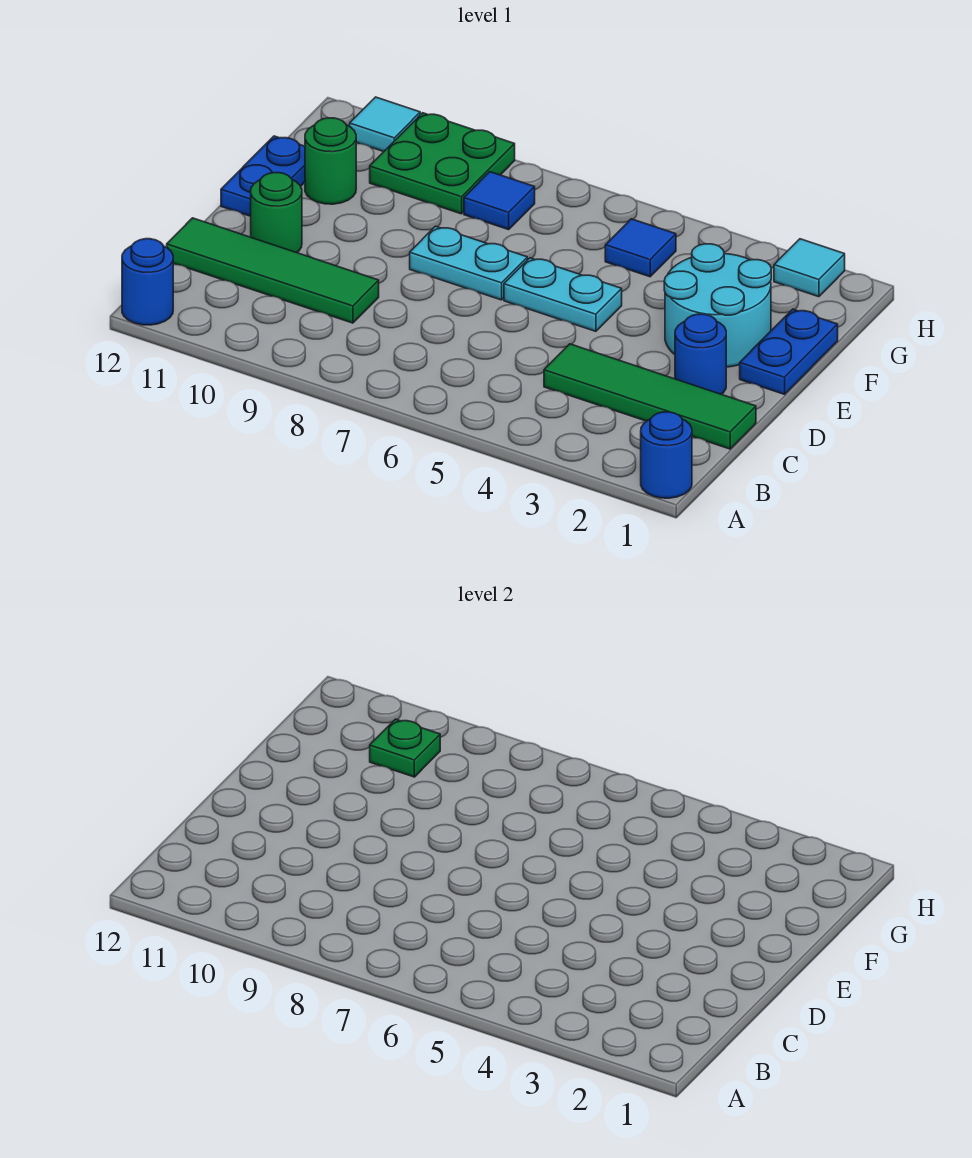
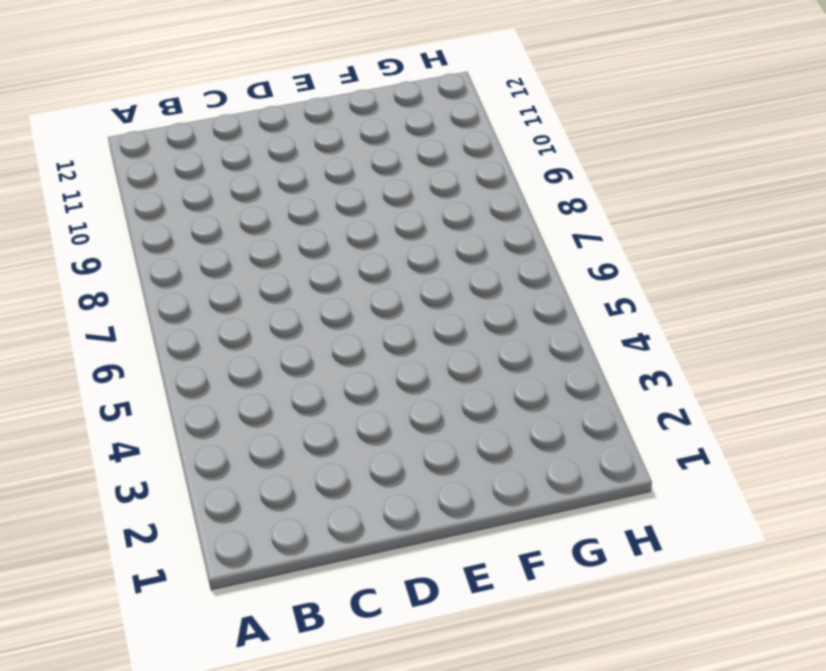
none -> blue 1x1 round brick [641,412,692,498]
none -> blue 1x1 round brick [122,239,173,325]
none -> green 1x4 tile [544,344,756,449]

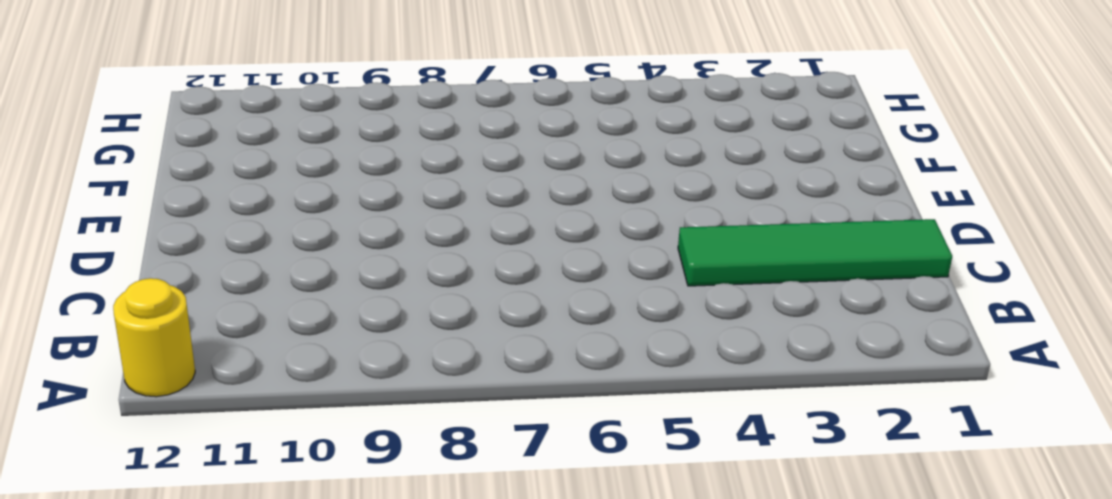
yellow 1x1 round brick [113,278,195,397] -> blue 1x1 round brick [122,239,173,325]
none -> blue 1x1 round brick [641,412,692,498]
none -> green 1x4 tile [167,218,379,323]
none -> blue 1x1 round brick [675,314,726,394]

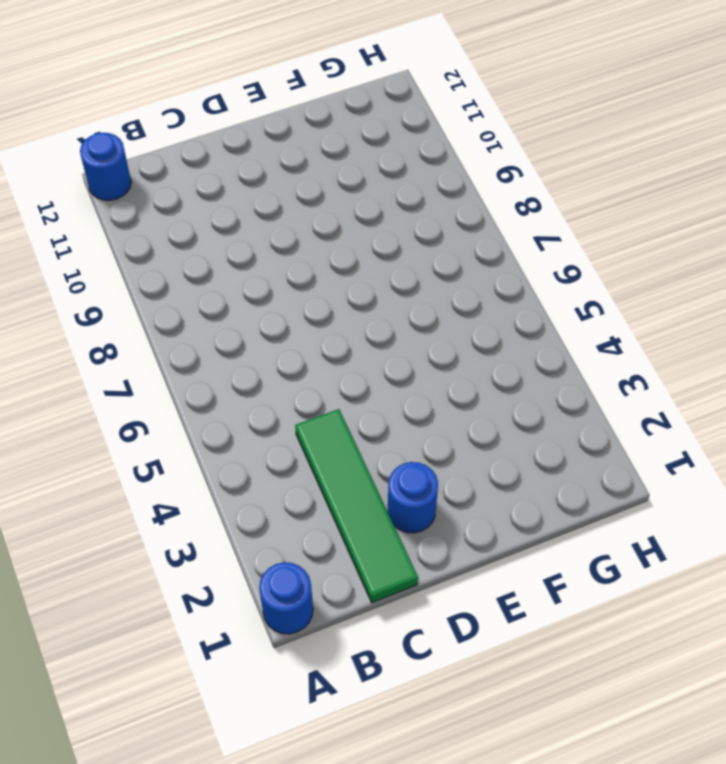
none -> green 1x4 tile [167,218,379,323]
none -> green 1x1 round brick [251,173,302,253]
none -> blue 1x2 plate [740,309,838,394]

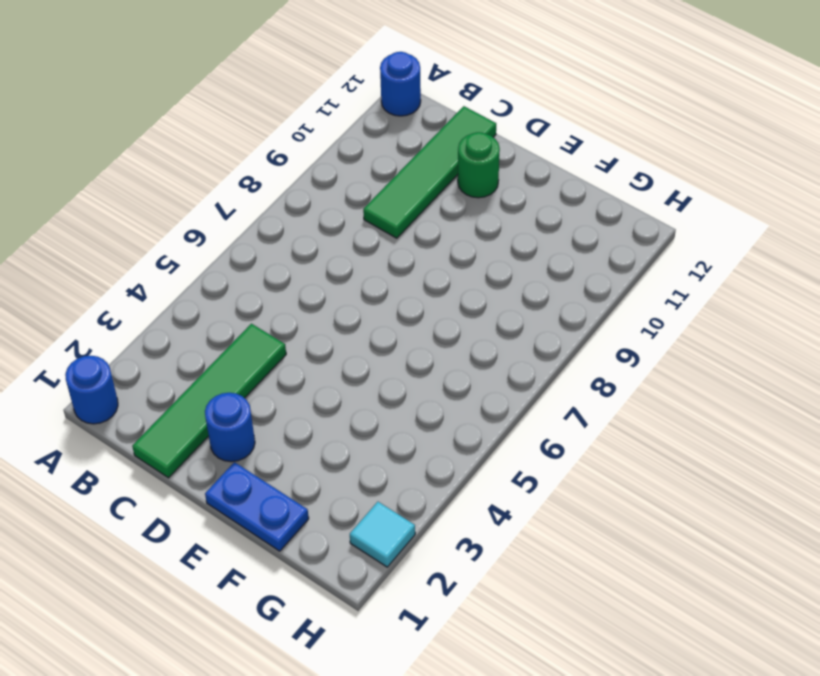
none -> cyan 2x2 round brick [664,244,771,367]
none -> cyan 1x2 plate [504,258,622,331]
none -> cyan 1x2 plate [410,226,527,300]

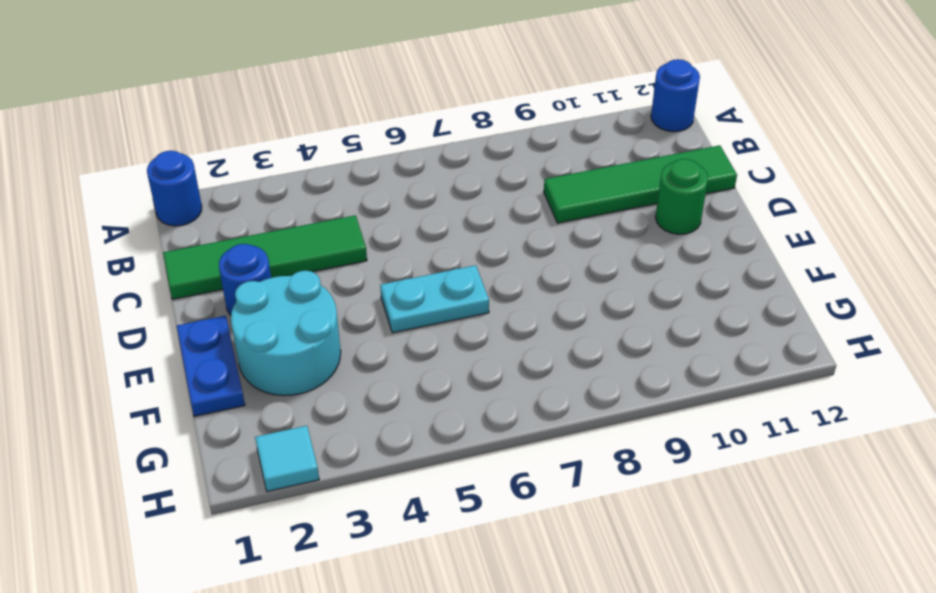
none -> cyan 1x2 plate [410,226,527,300]
none -> blue 1x2 plate [221,136,305,216]
none -> green 1x1 round brick [305,118,356,204]

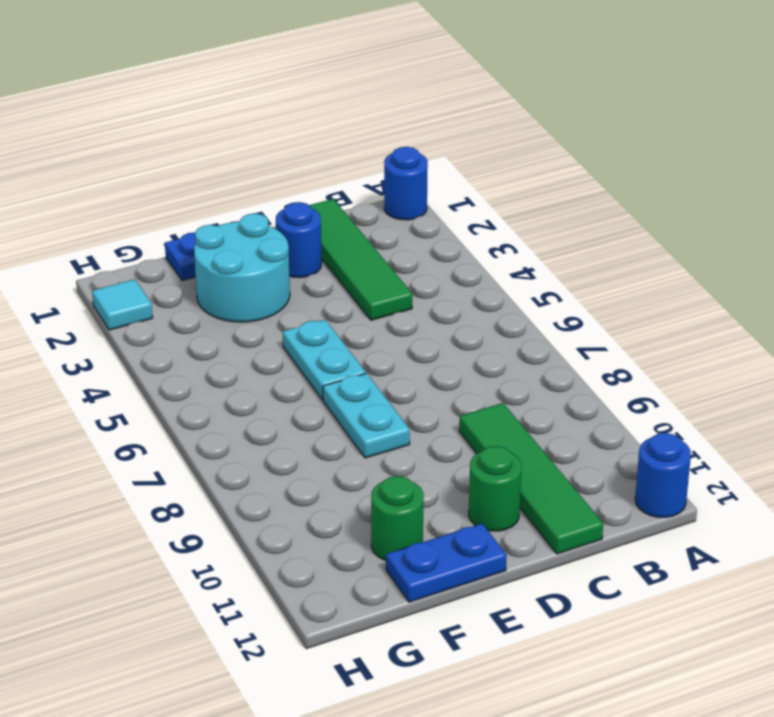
none -> blue 1x1 tile [605,219,676,277]
none -> blue 1x1 tile [464,172,535,230]
none -> green 2x2 plate [370,113,515,214]

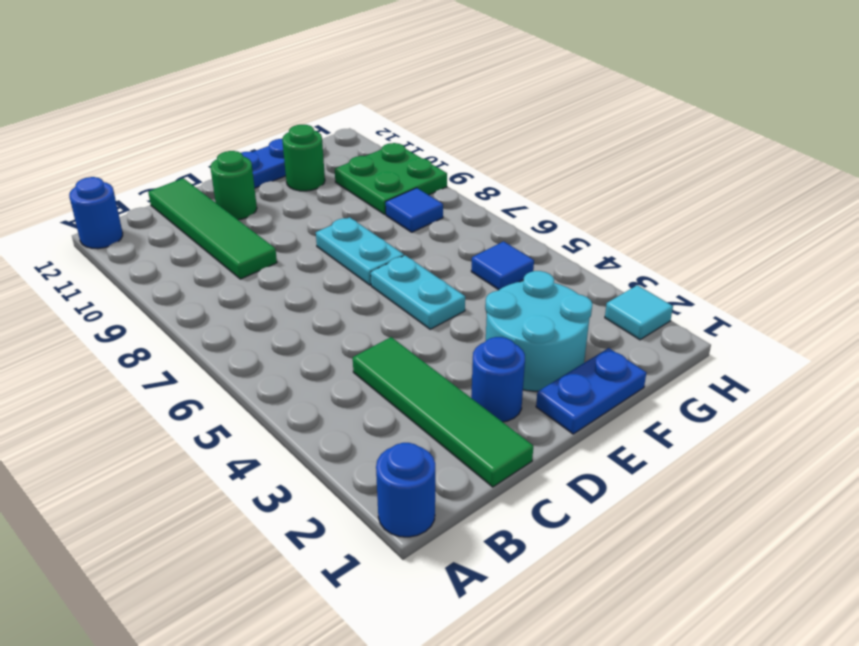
none -> cyan 1x1 tile [350,97,420,152]
none -> green 1x1 plate [370,719,440,777]

